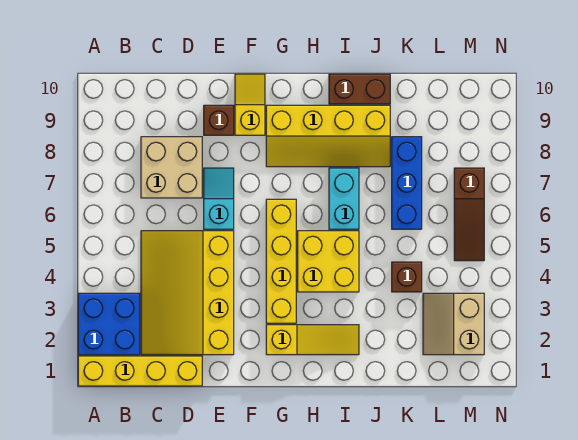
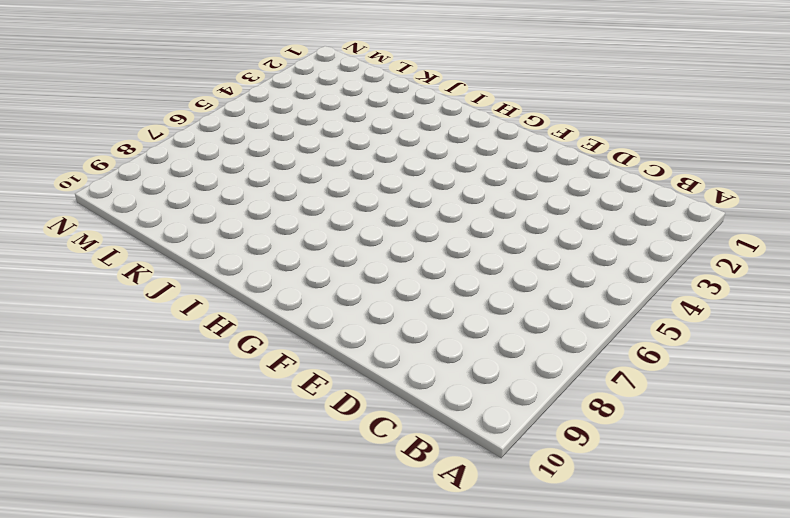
none -> yellow 1x4 brick [78,356,202,386]
none -> blue 2x2 brick [78,293,140,355]
none -> yellow 3x4 slope [141,231,234,355]

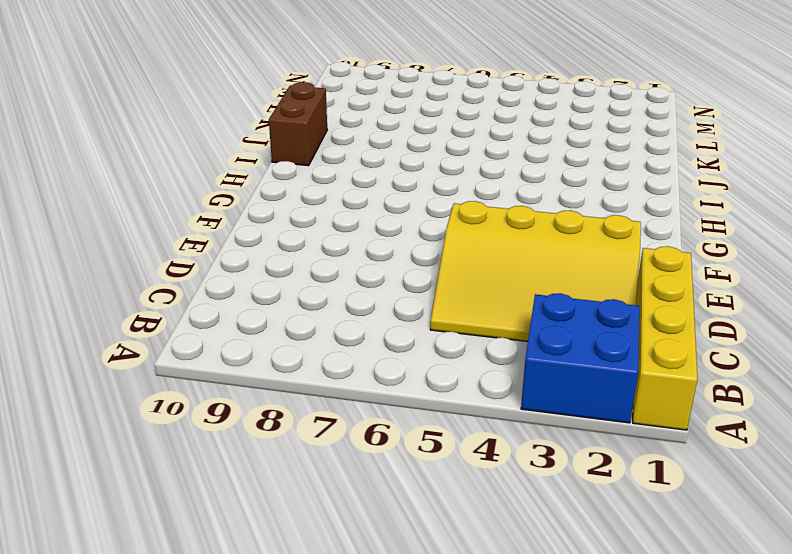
none -> tan 2x2 brick [141,137,202,198]
none -> cyan 1x2 slope [204,168,234,229]
none -> brown 1x1 brick [204,105,234,135]

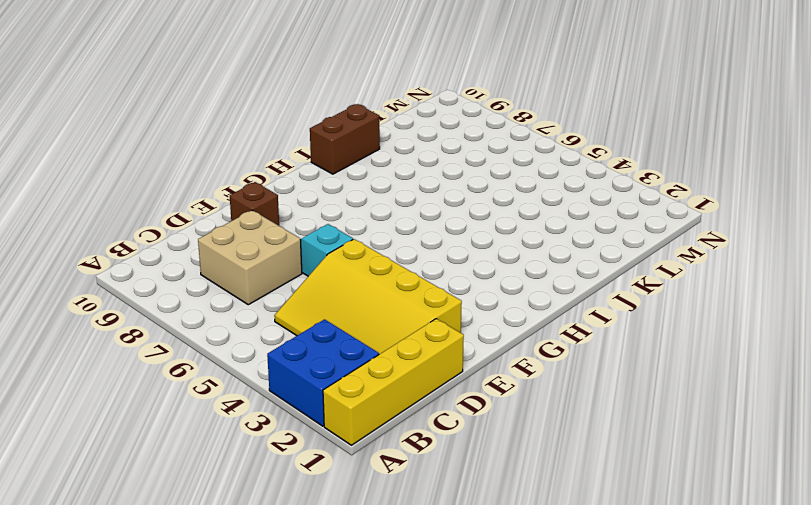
none -> yellow 1x2 slope [235,74,265,135]
none -> yellow 1x3 slope [266,325,359,355]
none -> yellow 1x4 brick [266,199,296,323]

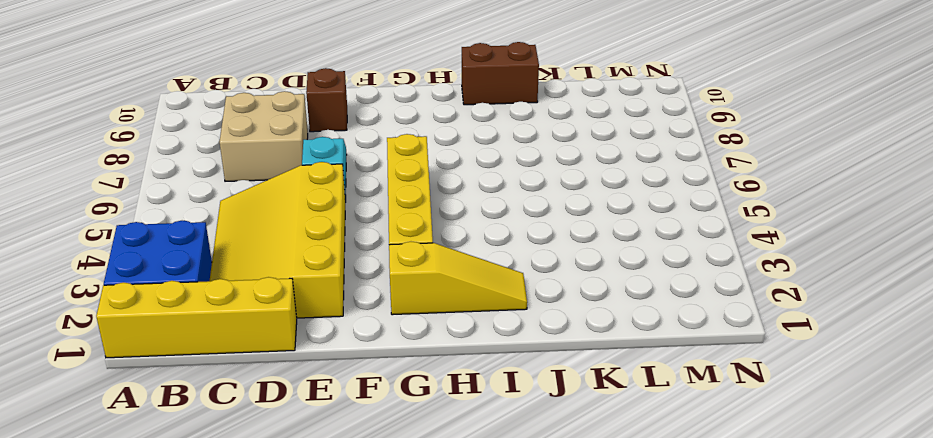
none -> yellow 1x2 slope [235,74,265,135]
none -> yellow 2x4 slope [266,105,390,167]
none -> yellow 2x2 brick [298,231,359,292]

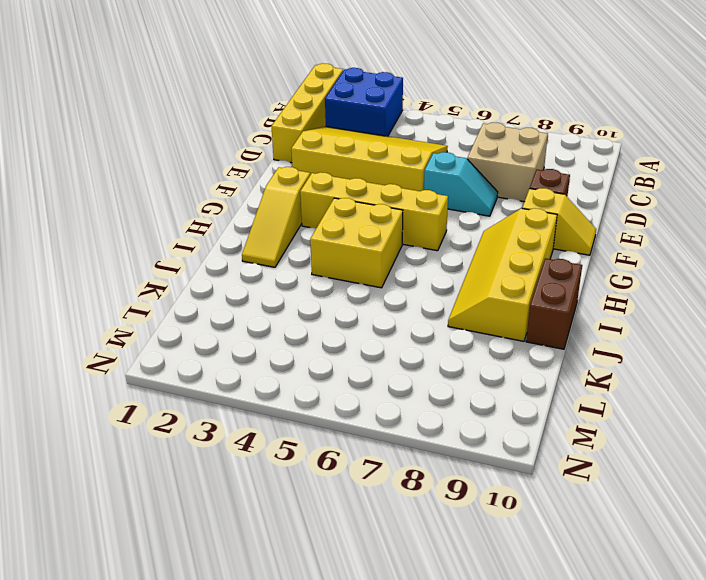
none -> cyan 1x2 brick [329,168,359,229]
none -> brown 1x1 brick [392,262,422,292]
none -> blue 1x3 brick [392,137,422,229]

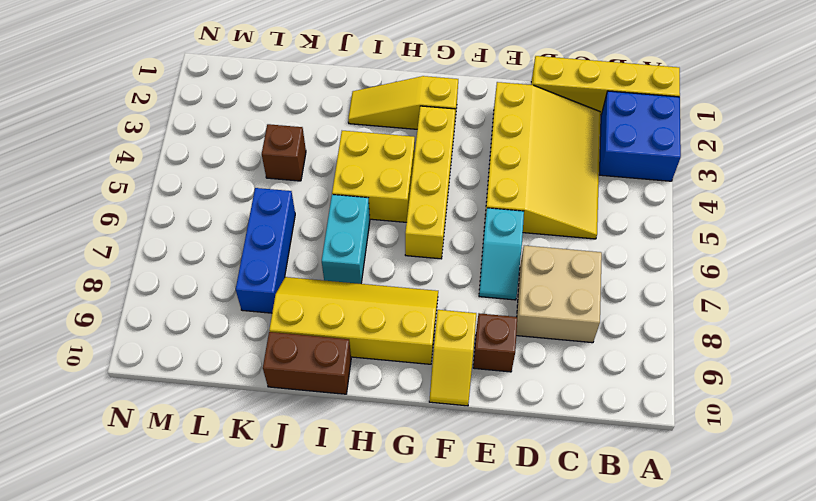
none -> tan 2x2 slope [423,293,484,355]
none -> brown 1x3 slope [454,168,484,261]

